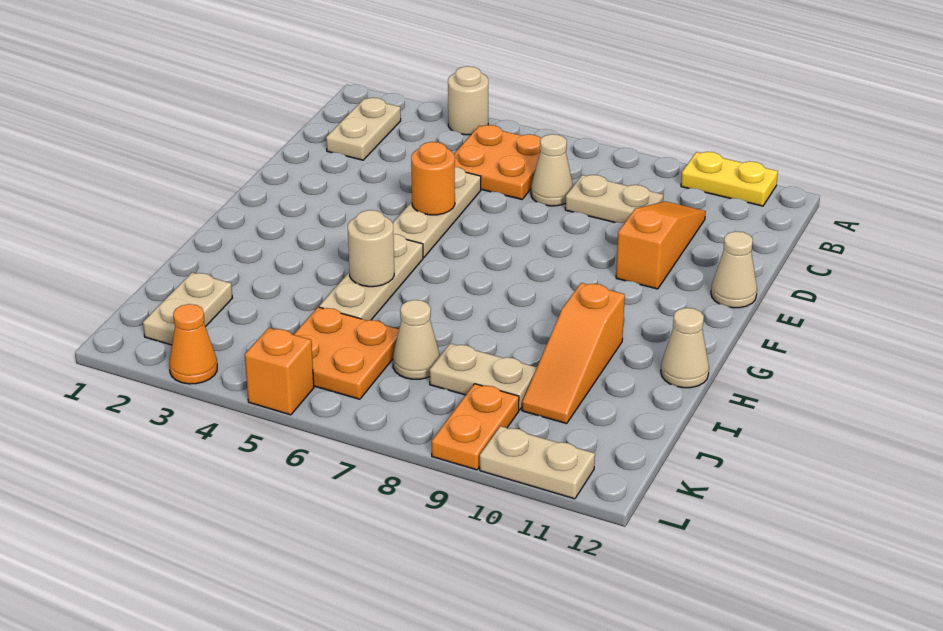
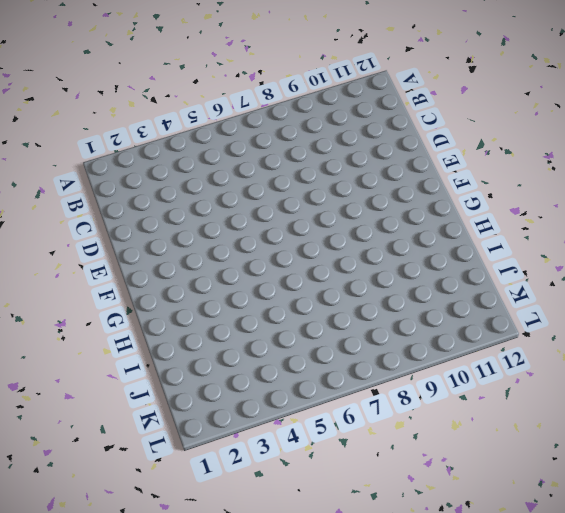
none -> tan 1x1 round brick [448,66,488,135]
none -> yellow 1x2 plate [681,152,778,206]
none -> tan 1x2 plate [326,98,401,160]

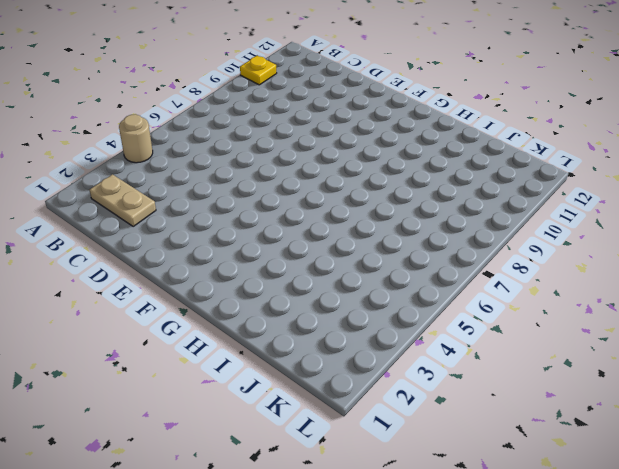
yellow 1x1 plate [240,56,277,85] -> yellow 1x2 plate [681,152,778,206]
none -> orange 2x2 plate [454,125,541,199]
none -> tan 1x1 cone [531,134,573,206]
none -> tan 1x2 plate [565,175,663,223]

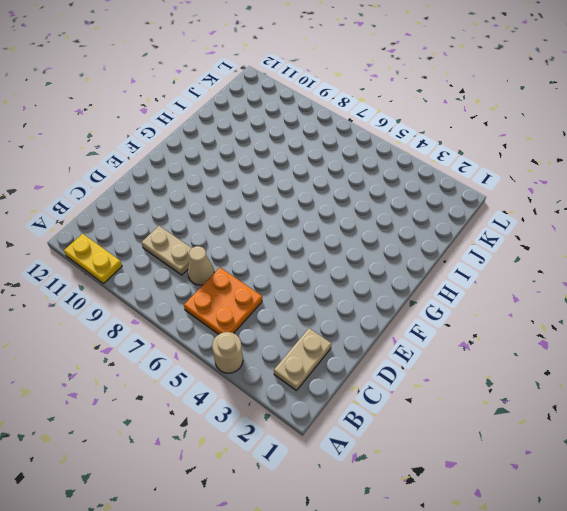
none -> orange 1x3 slope [616,201,706,289]
none -> tan 1x3 plate [393,167,481,257]
none -> tan 1x1 cone [711,231,757,308]

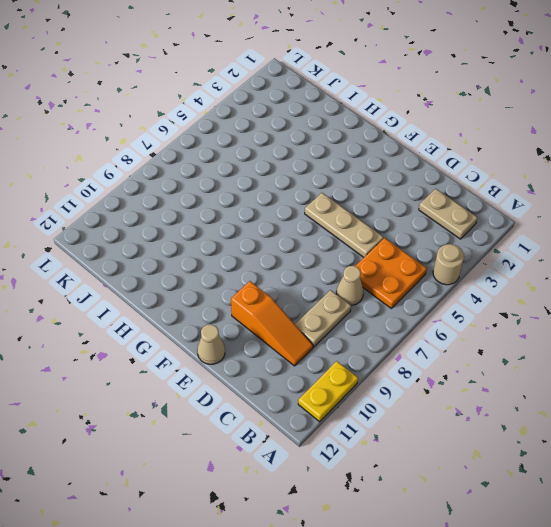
none -> tan 1x3 plate [319,234,423,321]
none -> orange 1x3 slope [522,283,625,424]
none -> tan 1x1 cone [661,308,709,388]

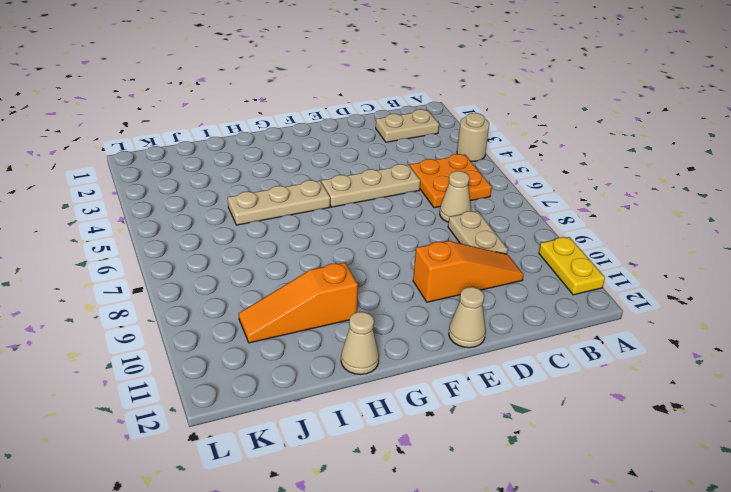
none -> tan 1x2 plate [143,272,232,345]
none -> orange 2x2 plate [294,307,399,399]
none -> tan 1x1 cone [393,300,440,379]

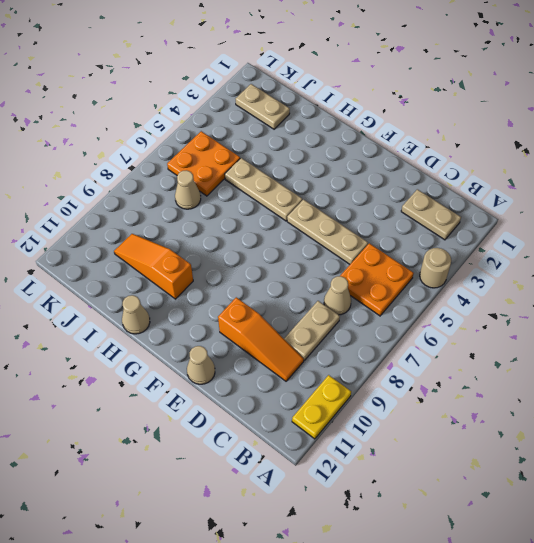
none -> tan 1x2 plate [430,343,537,410]
none -> orange 1x2 plate [432,384,519,470]
none -> orange 1x1 cone [169,304,217,384]

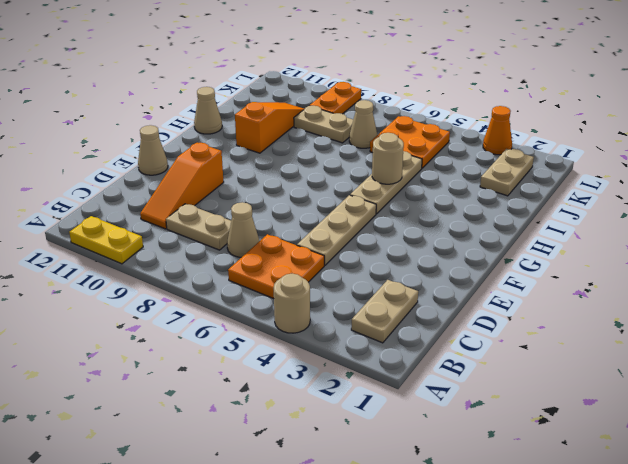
none -> orange 1x1 brick [245,328,314,415]
none -> tan 1x2 plate [480,426,595,499]
none -> orange 1x1 round brick [411,142,455,215]

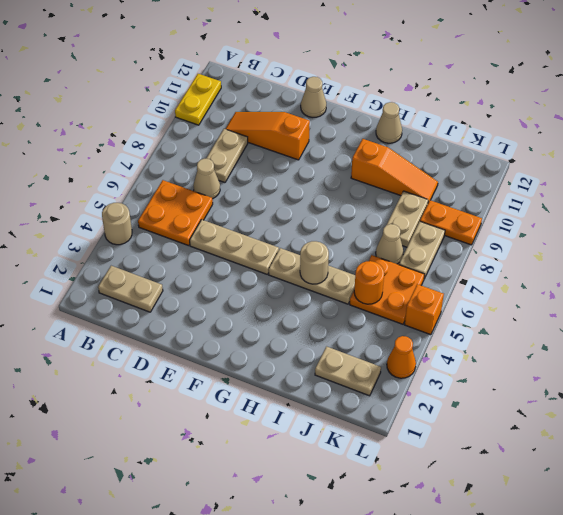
orange 1x1 round brick [354,261,384,304] -> orange 1x1 round brick moved to [411,142,455,215]
tan 1x2 plate [399,222,445,279] -> tan 1x2 plate moved to [480,426,595,499]

